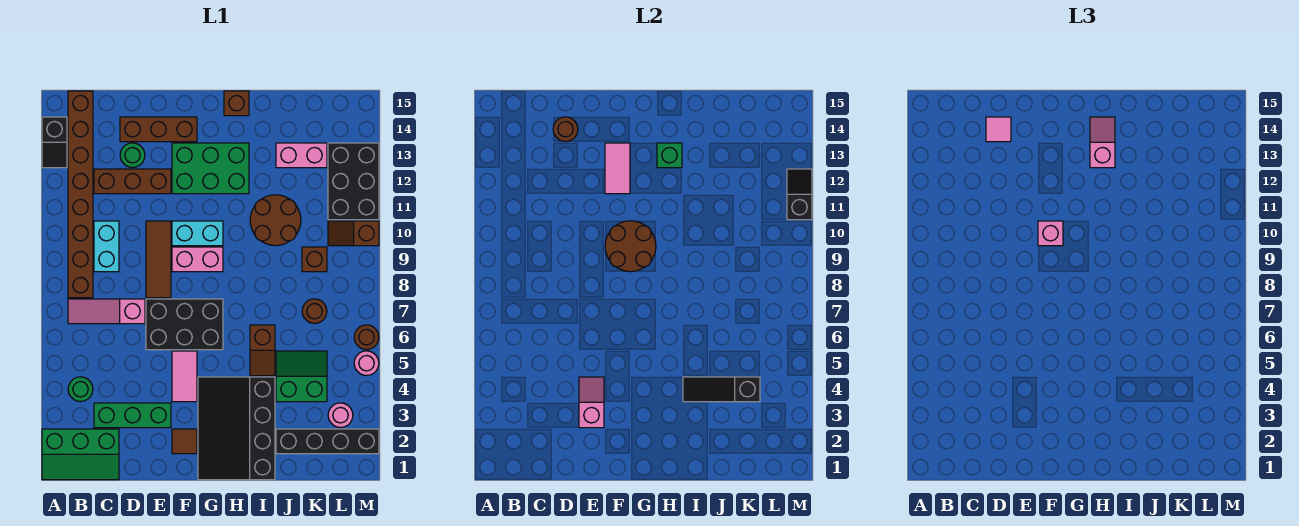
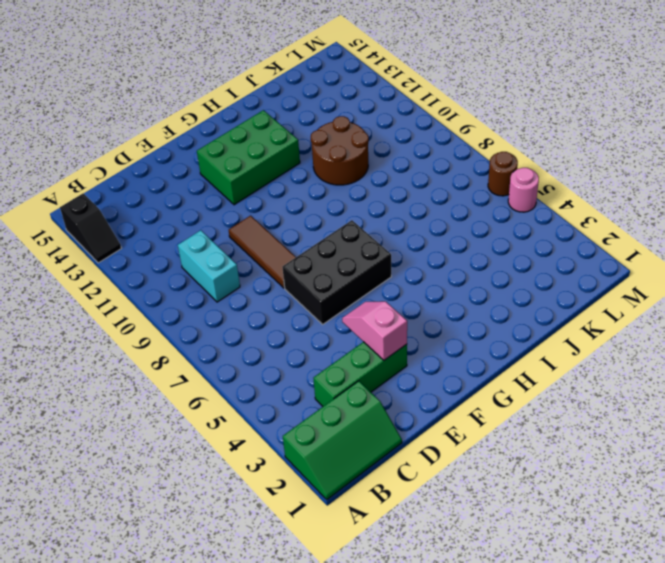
none -> green 1x1 round brick [68,377,93,402]
none -> pink 1x3 slope [68,299,145,324]
none -> brown 1x8 brick [68,91,93,298]
none -> brown 1x3 brick [94,169,171,194]

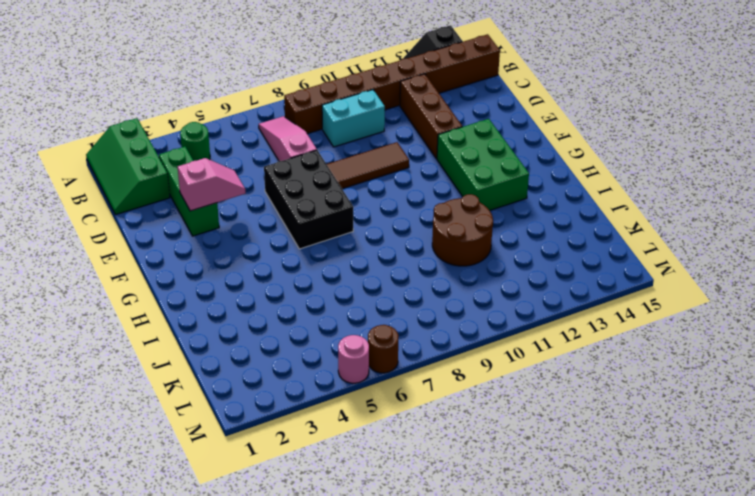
none -> green 1x1 round brick [120,143,145,168]
none -> brown 1x3 brick [120,117,197,142]
none -> brown 1x1 tile [172,429,197,454]
none -> pink 1x2 tile [172,351,197,402]

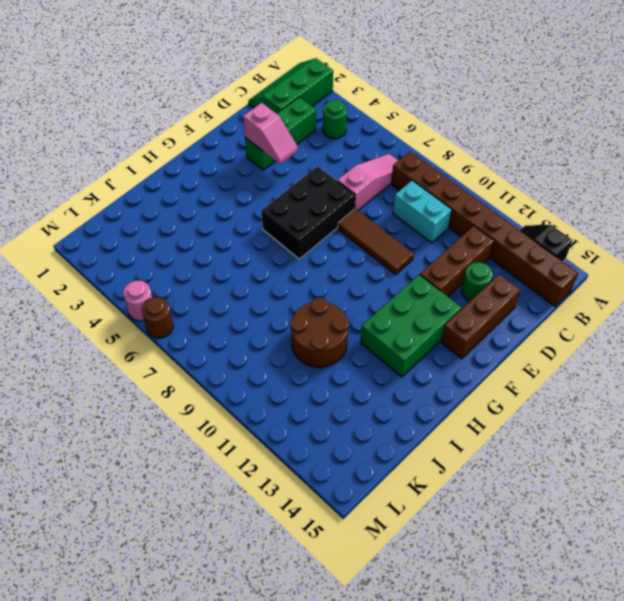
none -> brown 1x1 tile [172,429,197,454]
none -> pink 1x2 tile [172,351,197,402]
none -> pink 1x2 brick [172,247,223,272]
none -> cyan 1x2 brick [172,221,223,246]

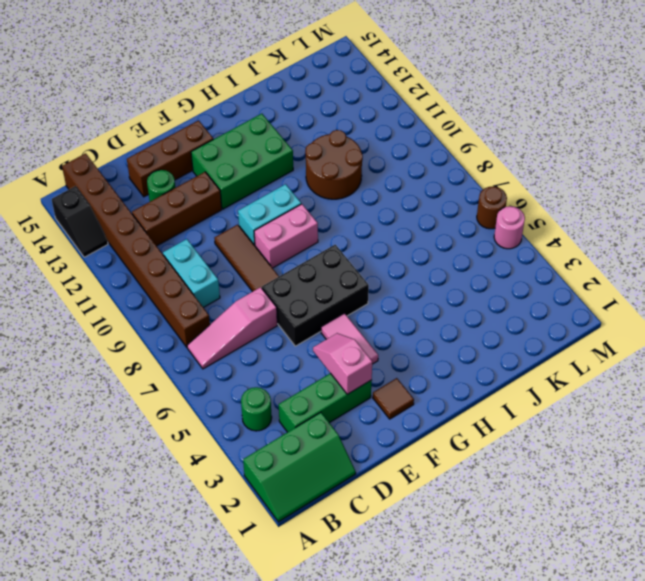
none -> black 3x4 slope [198,377,275,480]
none -> brown 1x1 brick [224,91,249,116]
none -> brown 1x2 slope [250,325,275,376]
none -> black 1x4 brick [276,429,379,454]

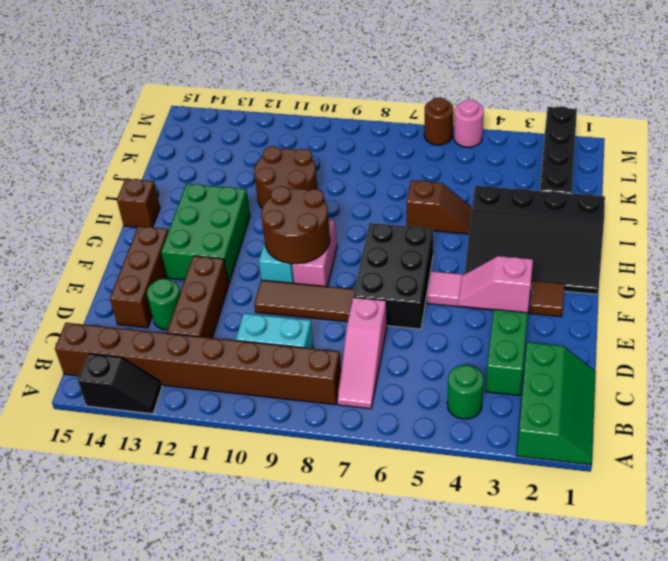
none -> green 2x2 slope [276,351,327,402]
none -> pink 1x2 brick [276,143,327,168]
none -> brown 1x1 round brick [302,299,327,324]
none -> brown 1x1 brick [302,247,327,272]

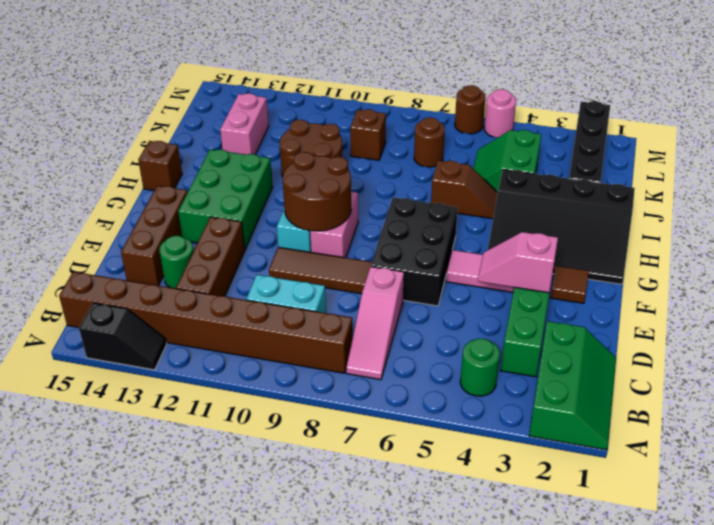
none -> pink 1x1 round brick [328,403,353,428]
none -> brown 1x2 slope [328,221,379,246]
none -> black 2x3 brick [328,143,379,220]
none -> brown 1x1 round brick [553,117,578,142]

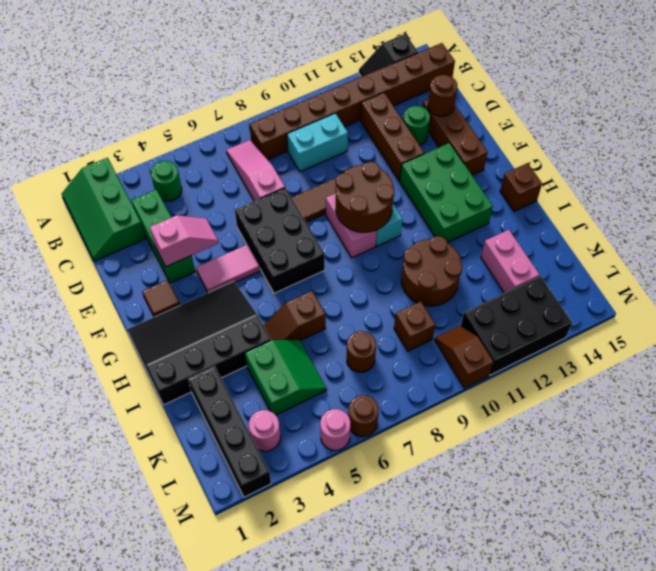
none -> pink 1x2 tile [605,143,630,194]
none -> green 1x1 brick [657,143,682,168]
none -> black 1x3 slope [683,377,760,402]
none -> black 1x2 slope [787,169,812,220]

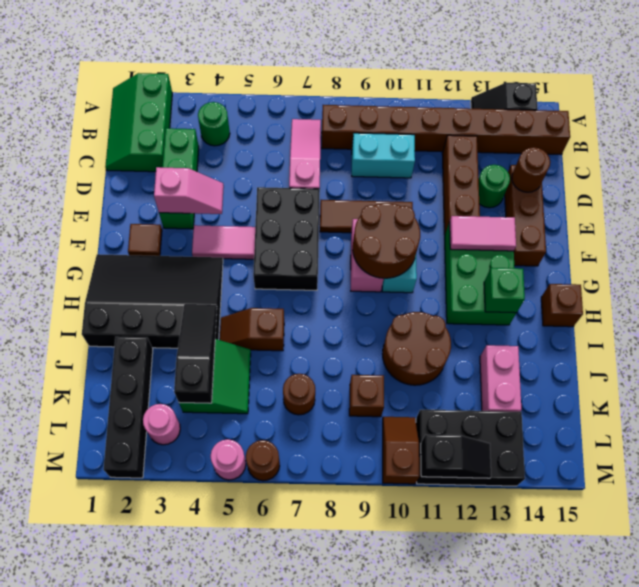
none -> pink 1x1 tile [986,117,1011,142]
none -> pink 1x1 brick [1038,221,1063,246]
none -> pink 1x2 slope [1090,117,1115,168]

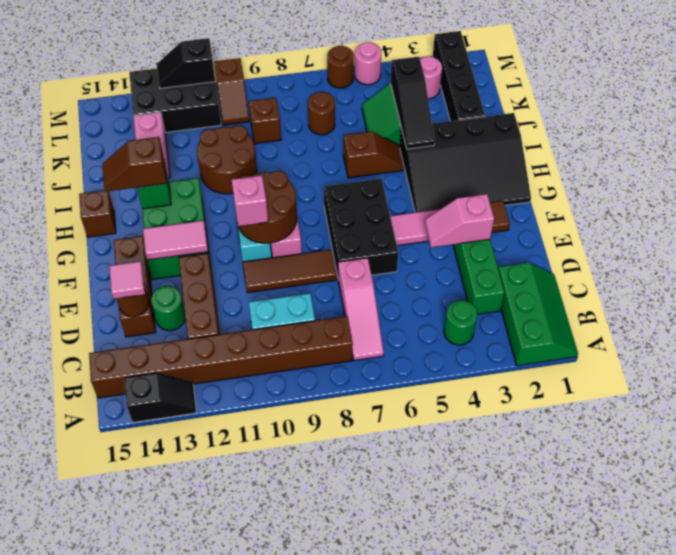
brown 1x2 slope [102,137,167,191] -> pink 1x2 slope [1090,117,1115,168]

